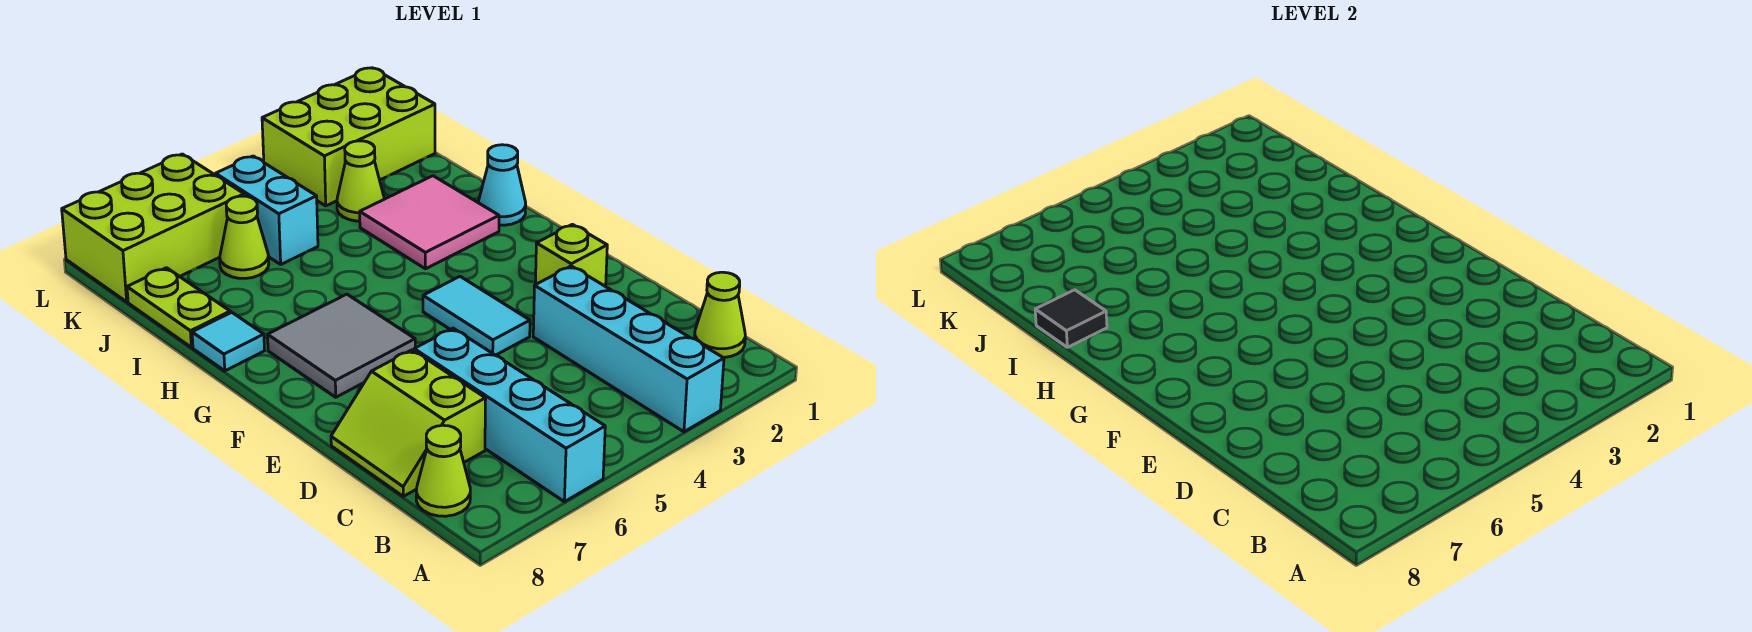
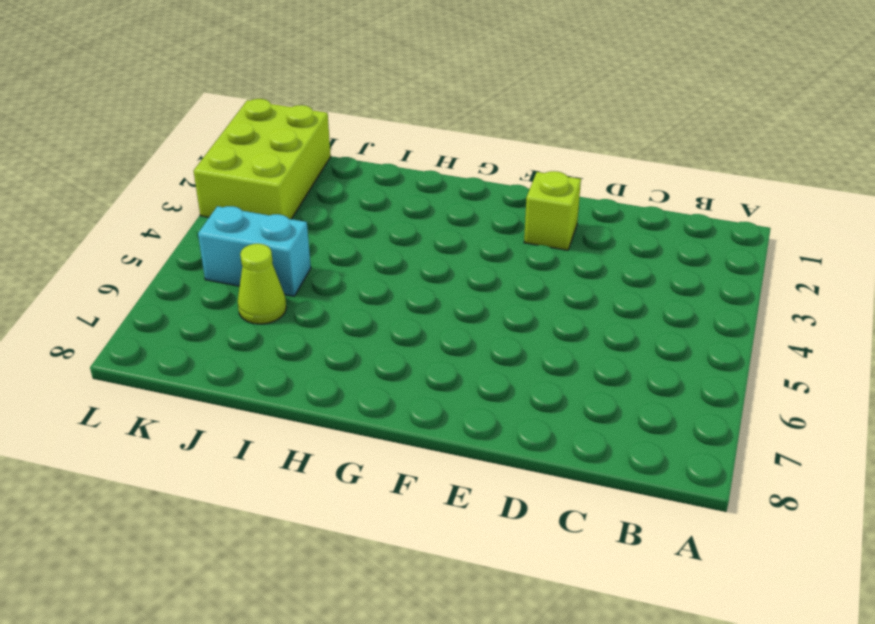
none -> cyan 1x4 brick [533,266,724,432]
none -> cyan 1x4 brick [414,328,605,502]
none -> lime 1x1 cone [694,272,745,357]

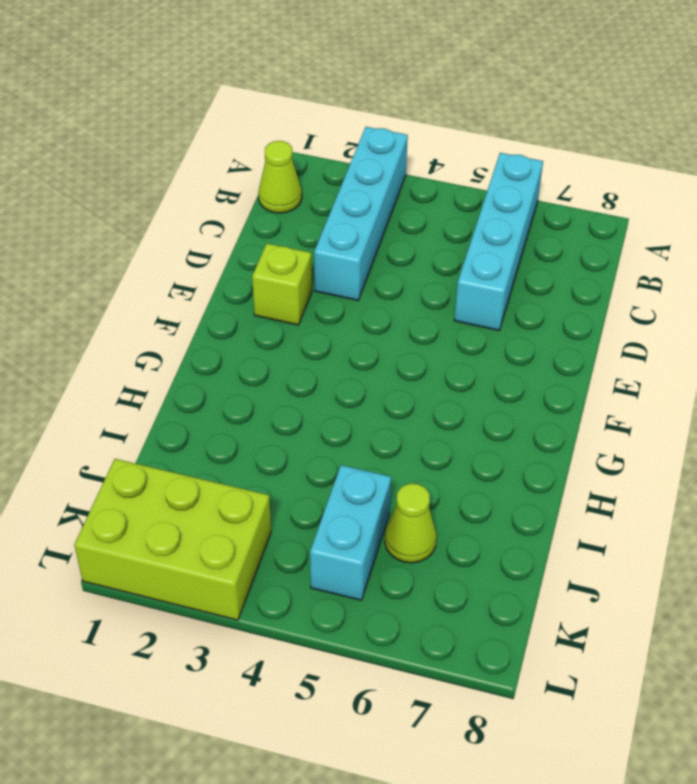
none -> lime 1x1 cone [416,425,470,516]
none -> lime 2x2 slope [331,350,486,496]
none -> cyan 1x2 tile [423,277,530,355]

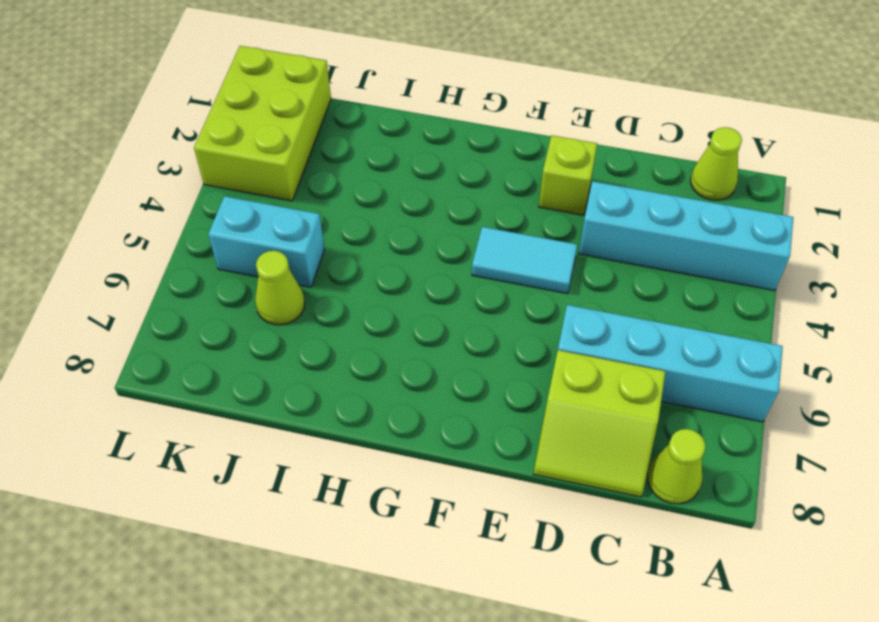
none -> grey 2x2 tile [267,294,415,397]
none -> cyan 1x1 cone [478,145,526,225]
none -> pink 2x2 tile [360,176,499,269]

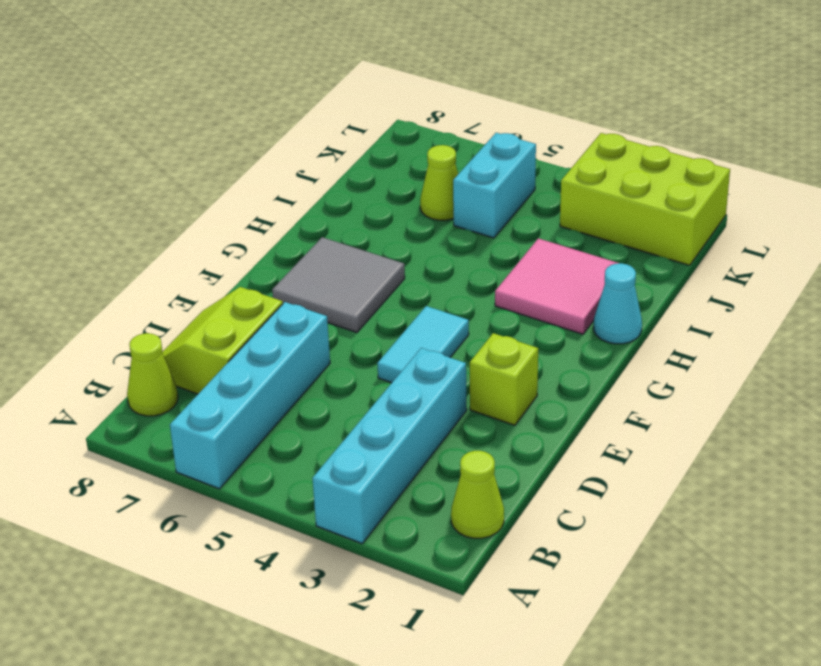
none -> cyan 1x1 tile [192,312,265,371]
none -> lime 1x2 plate [127,268,230,347]
none -> lime 1x1 cone [337,141,384,221]

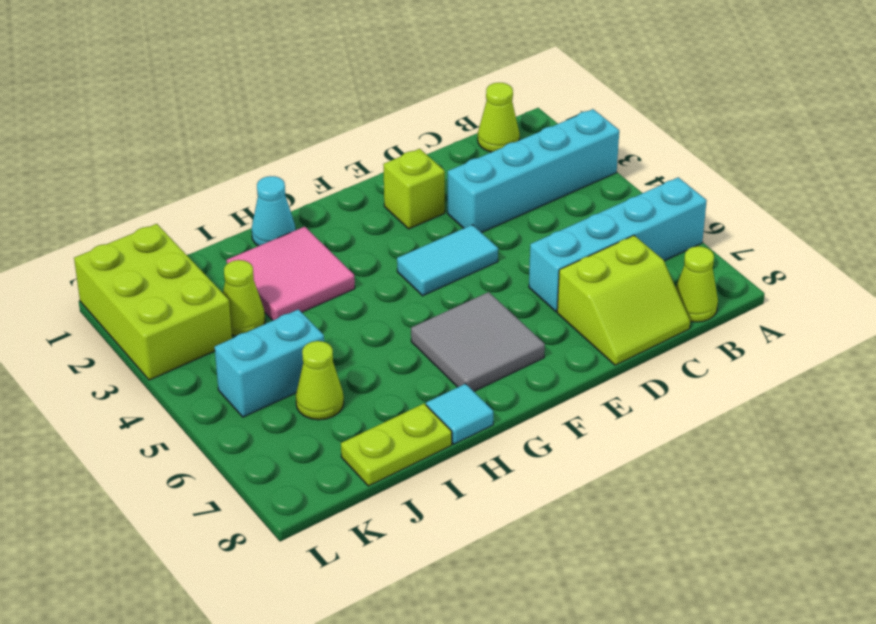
none -> lime 2x3 brick [62,154,244,302]
none -> black 1x1 tile [1035,290,1107,347]

